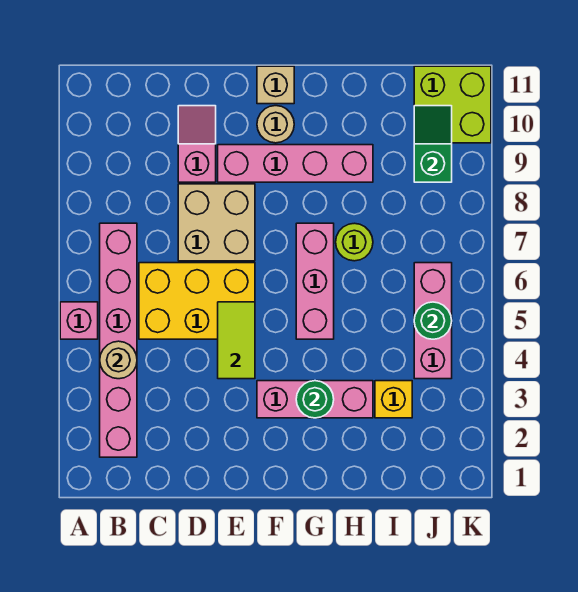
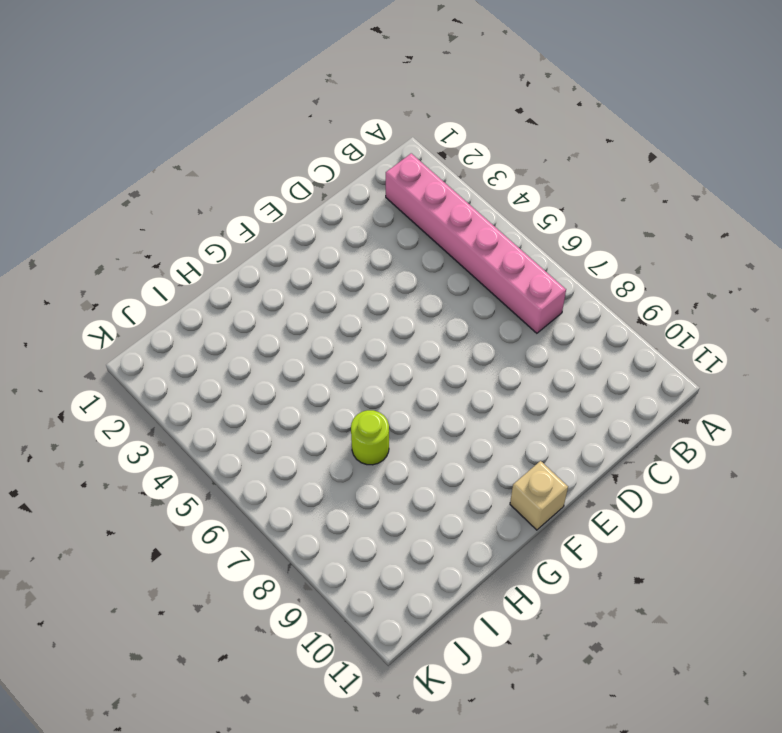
none -> pink 1x1 brick [60,302,98,339]
none -> yellow 2x3 brick [139,263,255,339]
none -> tan 2x2 brick [178,184,255,261]

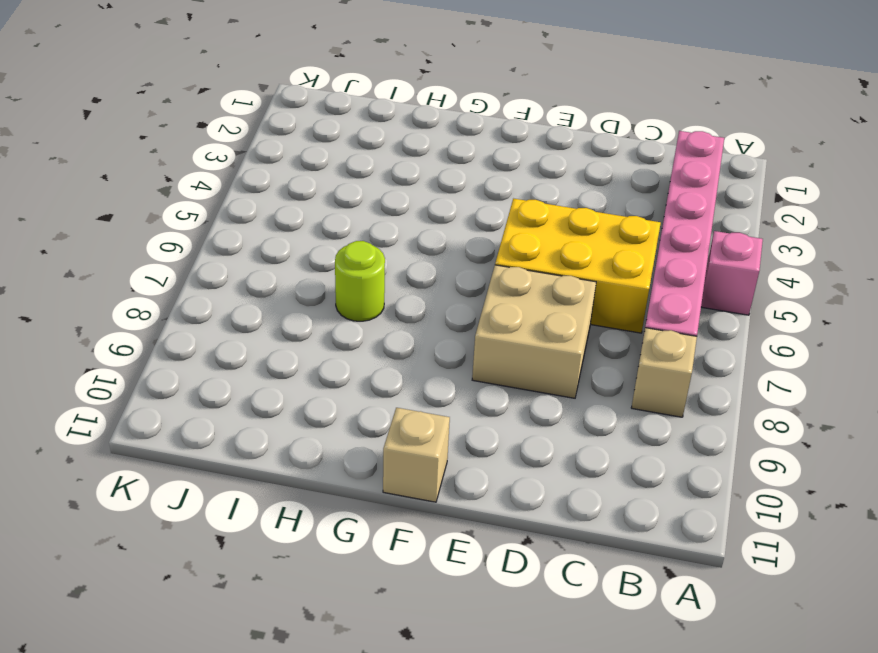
tan 1x1 brick [631,328,697,417] -> none
none -> pink 1x2 slope [178,106,216,182]
none -> pink 1x4 brick [218,145,373,182]
none -> pink 1x3 brick [257,381,373,418]

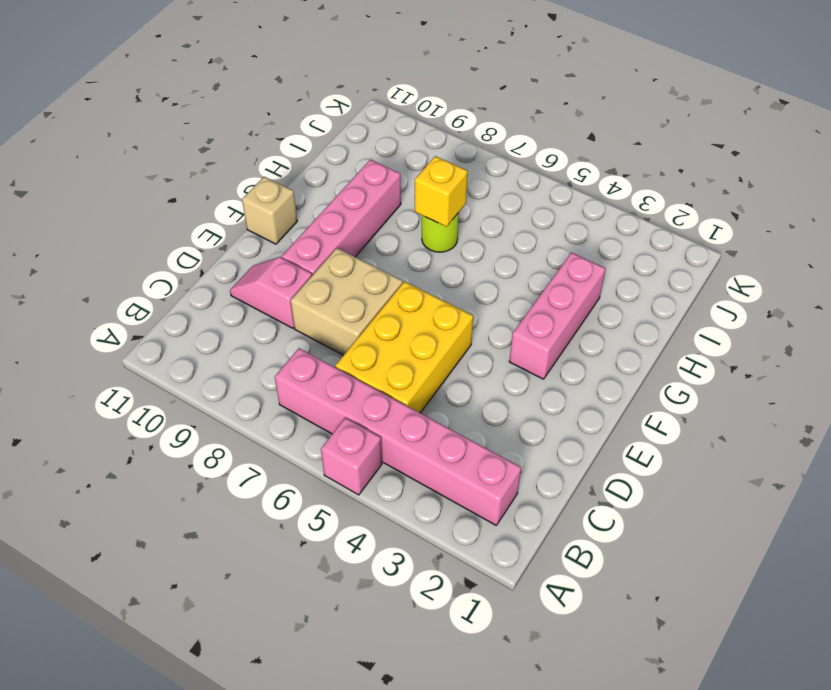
yellow 1x1 brick [415,156,468,227] -> yellow 1x1 brick moved to [375,381,412,418]
none -> tan 1x1 round brick [257,106,294,143]
none -> pink 1x3 brick [296,223,334,339]
none -> pink 1x3 brick [414,263,452,379]

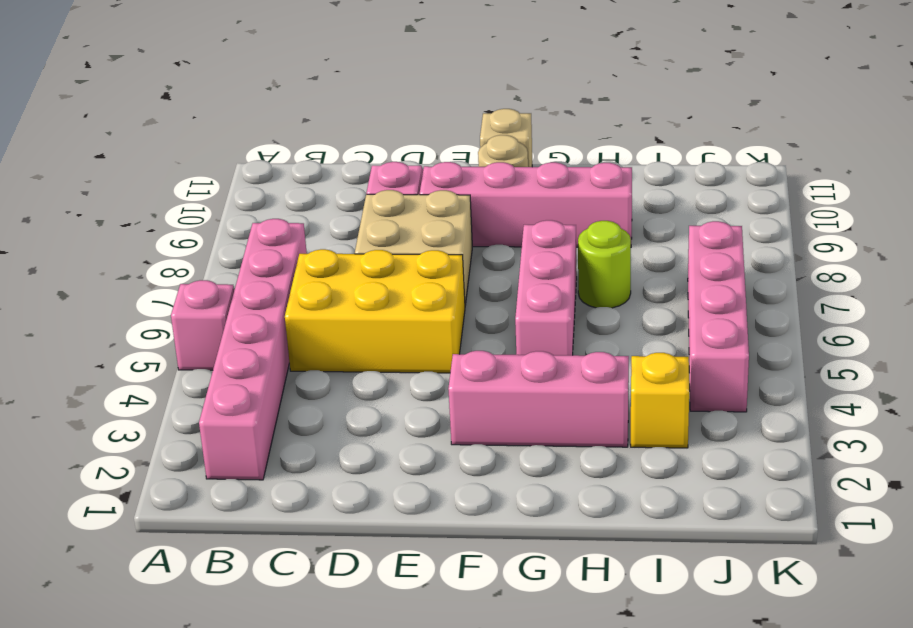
pink 1x4 brick [688,221,749,412] -> pink 1x3 brick [414,263,452,379]
none -> lime 2x2 brick [414,66,491,143]
none -> tan 1x1 round brick [100,341,137,379]
none -> lime 1x2 tile [218,302,255,379]

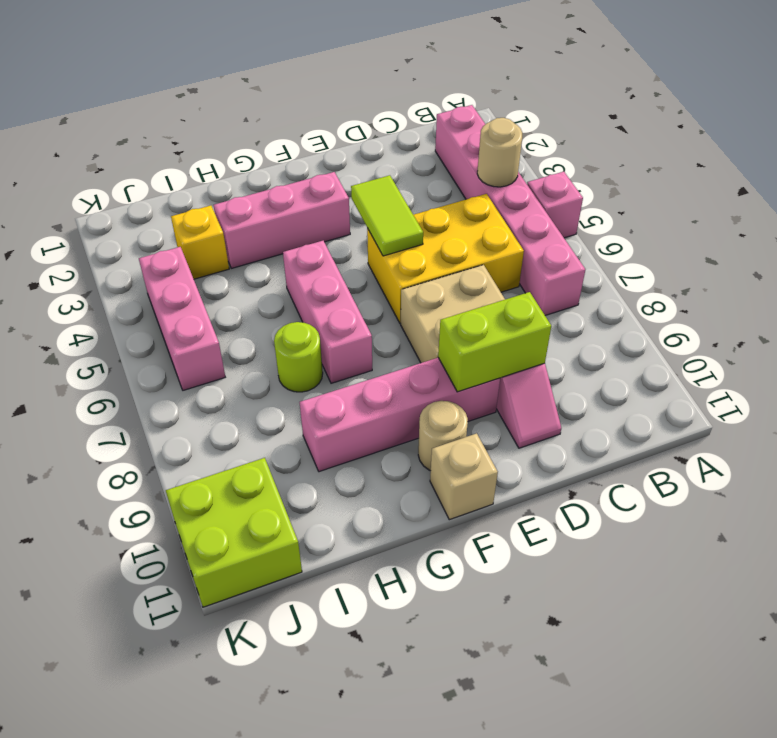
lime 1x2 brick [438,292,551,392] -> none
none -> green 1x1 round brick [296,381,334,418]
none -> green 1x1 round brick [414,302,452,339]
none -> green 1x2 slope [414,106,452,182]

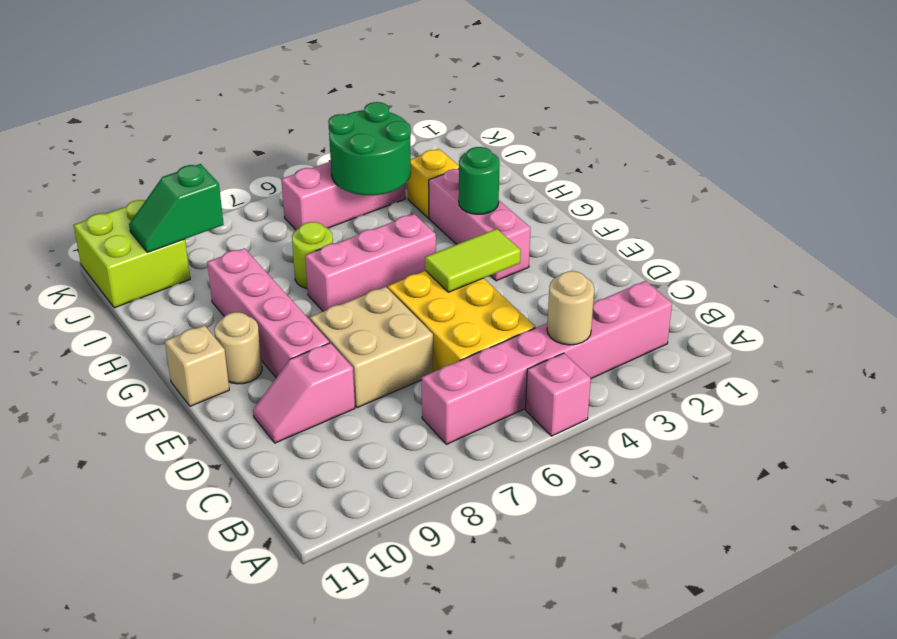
green 2x2 round brick [328,102,411,195] -> green 1x1 round brick [414,302,452,339]

